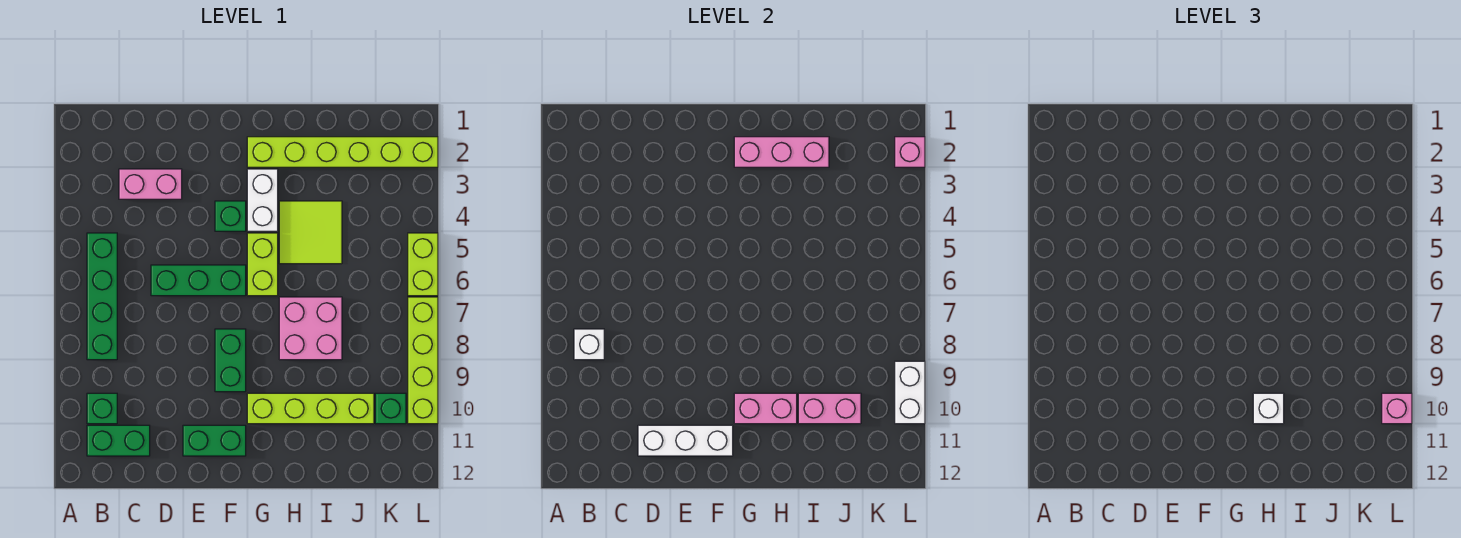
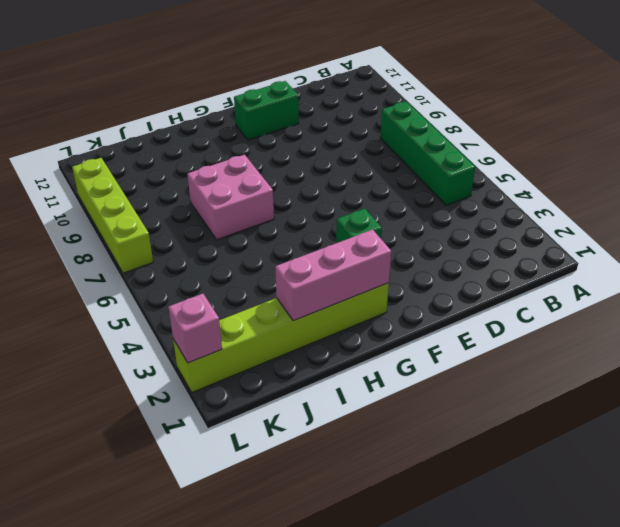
none -> green 1x1 brick [87,393,117,424]
none -> green 1x2 brick [87,425,150,456]
none -> pink 1x2 brick [119,169,182,199]

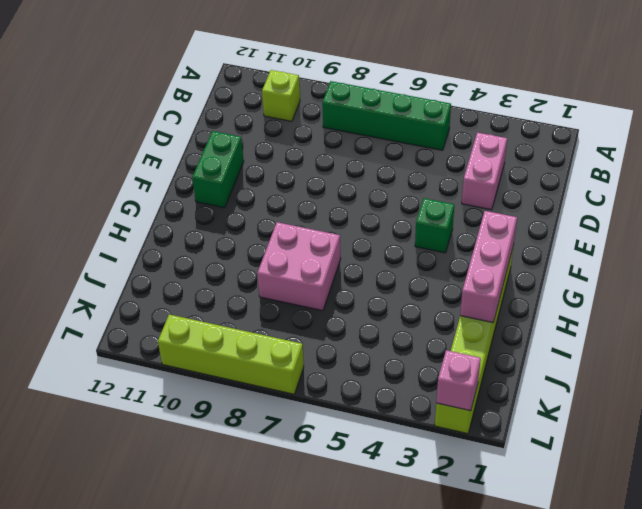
lime 1x1 brick [262,70,300,121] -> green 1x1 brick [87,393,117,424]
none -> green 1x2 brick [87,425,150,456]
none -> green 1x3 brick [151,265,246,296]
none -> green 1x2 brick [215,329,246,392]

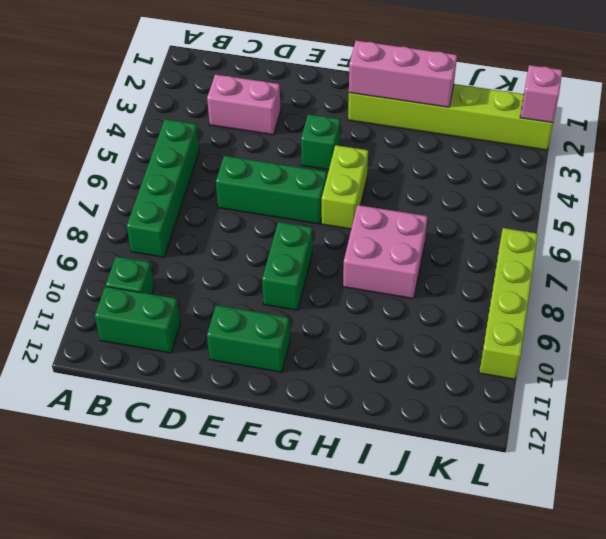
none -> white 1x2 brick [247,169,278,231]
none -> lime 1x4 brick [247,393,374,424]
none -> lime 2x2 tile [279,201,342,264]

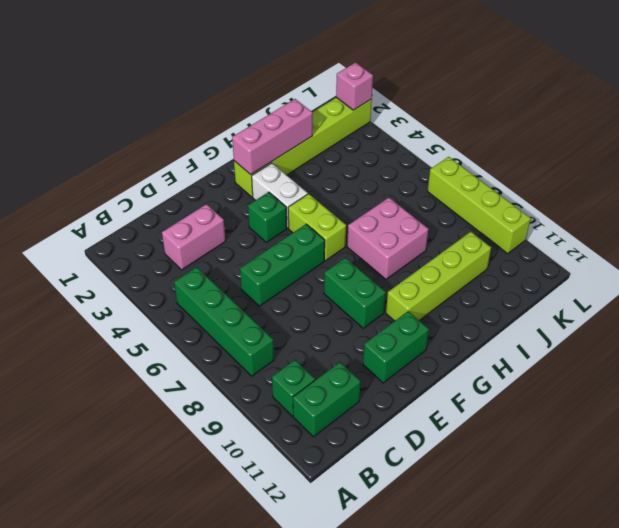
none -> lime 2x2 tile [279,201,342,264]
none -> green 1x1 brick [375,393,406,424]
none -> lime 1x2 brick [408,233,438,296]

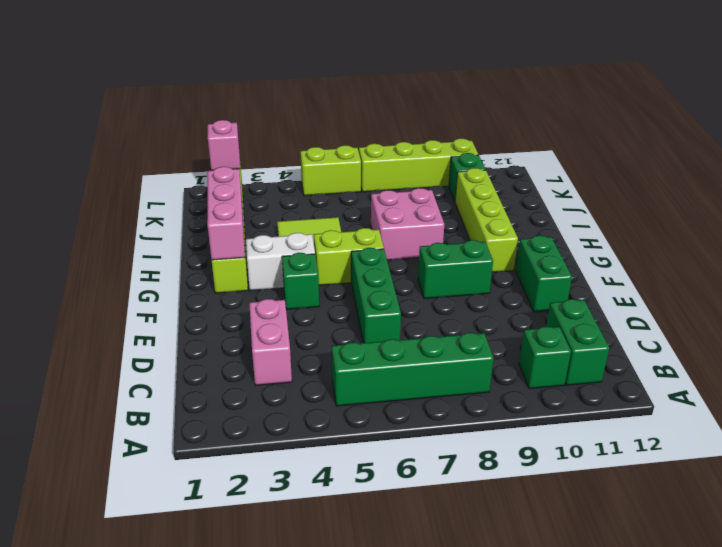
none -> white 1x1 brick [574,329,604,360]
none -> white 1x3 brick [638,425,733,456]
none -> pink 1x2 brick [734,393,797,424]

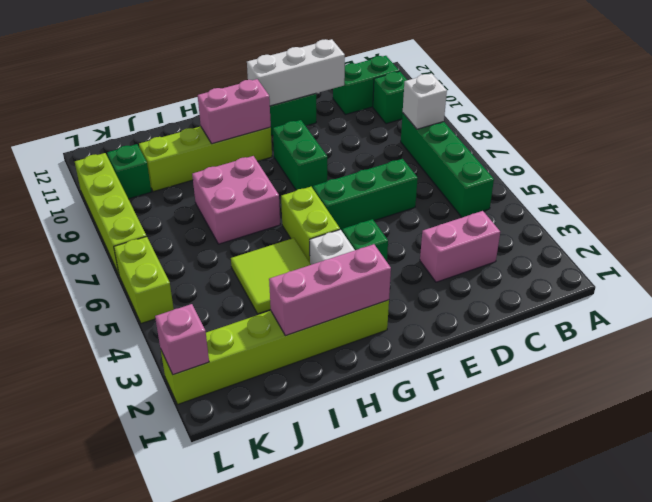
none -> pink 1x2 brick [798,393,861,424]
none -> white 1x2 brick [895,361,925,424]
none -> white 1x1 brick [1253,393,1284,424]

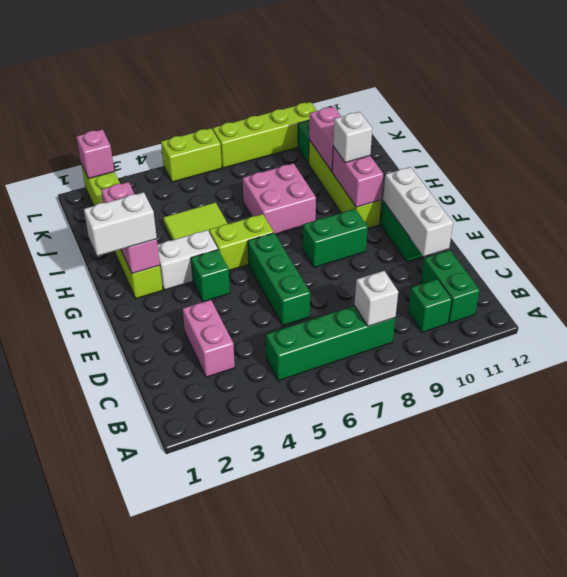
white 1x2 brick [84,192,157,256] -> white 1x2 brick moved to [895,361,925,424]
none -> pink 1x1 brick [1382,393,1412,424]

